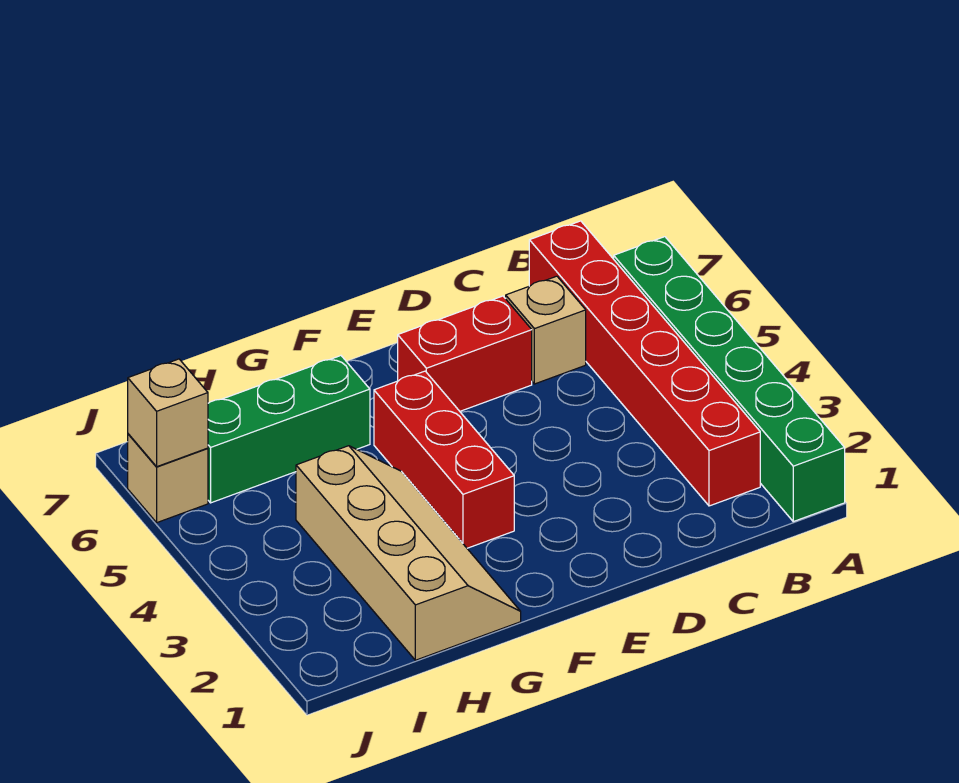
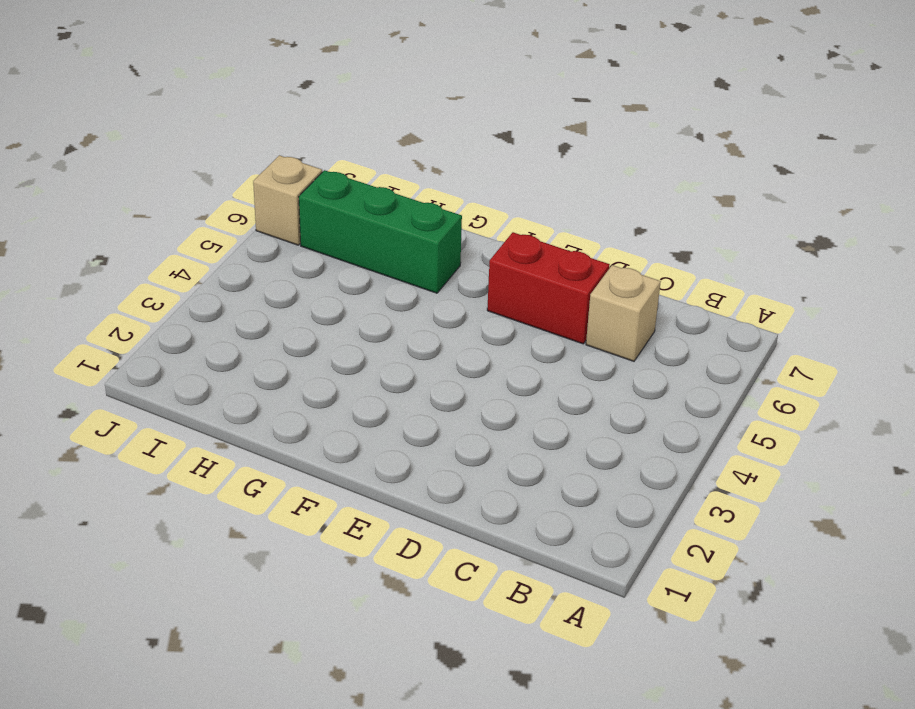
none -> green 1x6 brick [614,237,845,522]
none -> red 1x6 brick [529,221,760,506]

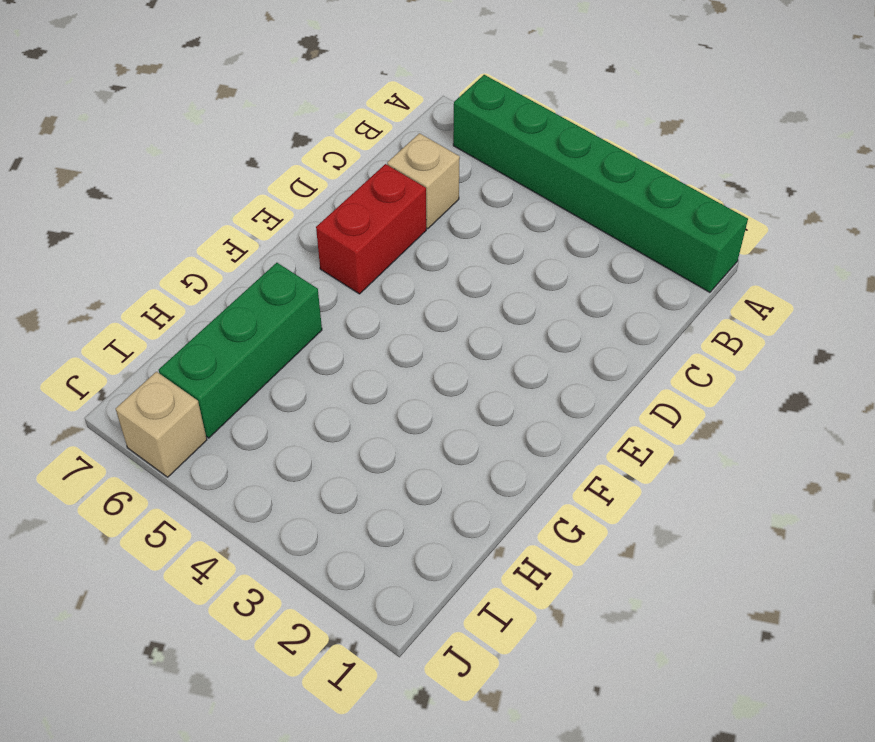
none -> red 1x6 brick [529,221,760,506]
none -> red 1x3 brick [374,371,514,548]

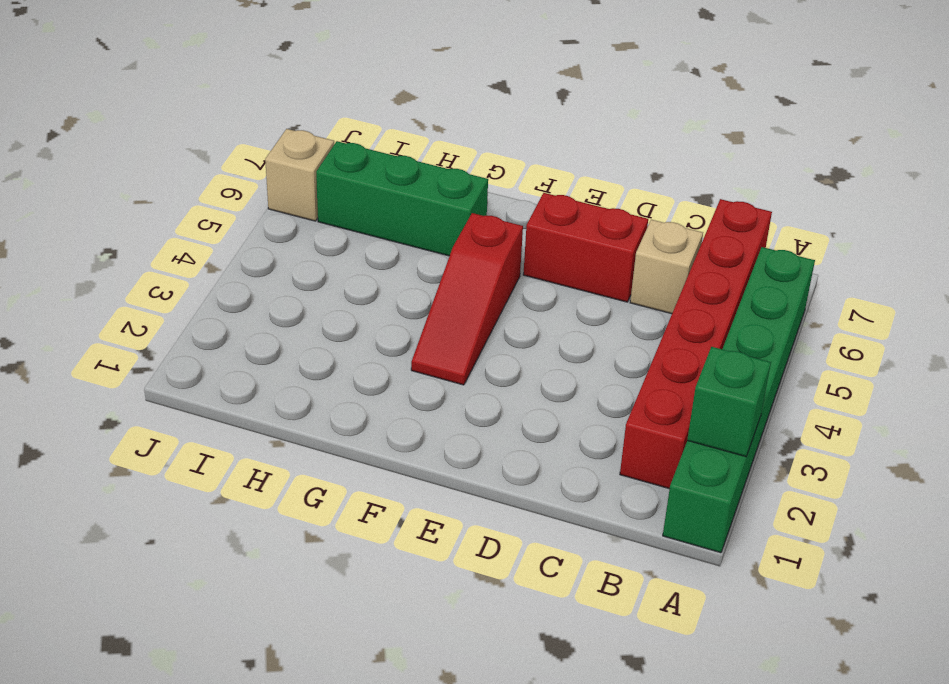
green 1x1 brick [687,347,771,456] -> none
red 1x3 slope [411,213,523,385] -> red 1x3 brick [374,371,514,548]
none -> tan 2x4 slope [296,446,521,660]
none -> tan 1x1 brick [128,359,208,467]

